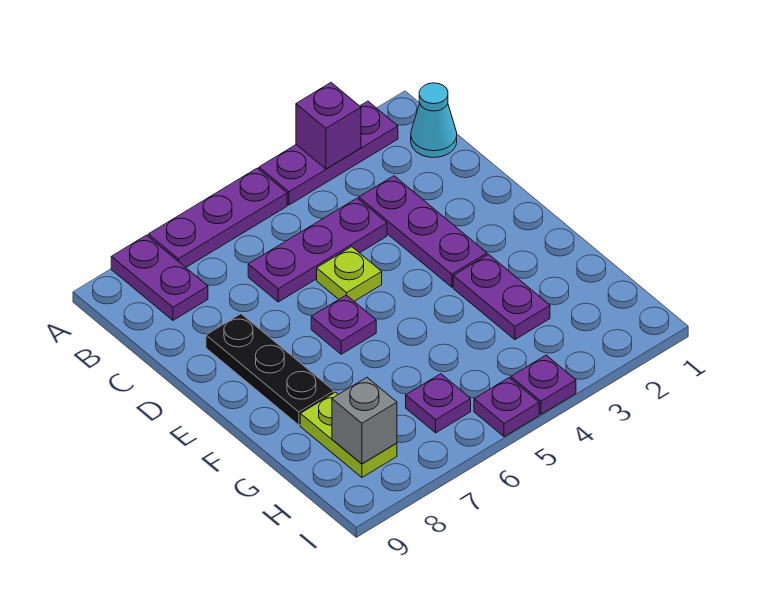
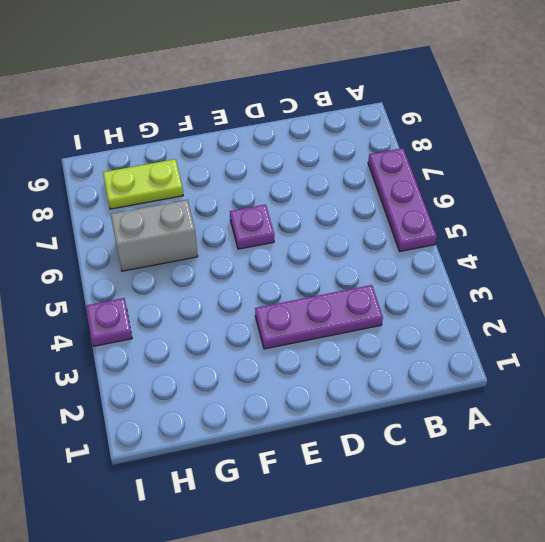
grey 1x2 brick [111,200,198,271] -> purple 1x1 plate [406,374,471,433]
none -> purple 1x3 plate [259,101,398,205]
none -> purple 1x2 plate [111,235,208,320]
none -> cyan 1x1 cone [411,83,457,157]

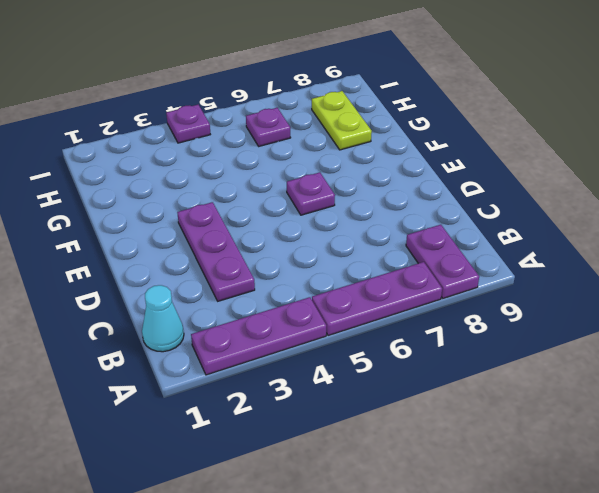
none -> purple 1x3 plate [248,198,387,302]
none -> lime 1x1 plate [317,247,382,301]
none -> black 1x3 plate [206,314,334,425]

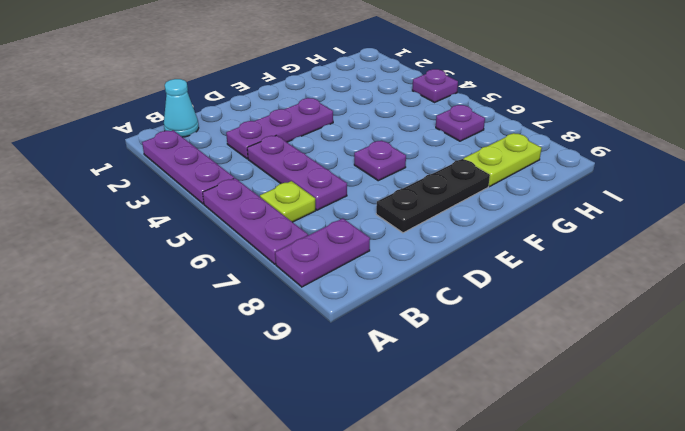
lime 1x1 plate [260,181,316,222] -> lime 1x1 plate moved to [317,247,382,301]
none -> purple 1x2 plate [453,254,550,340]
none -> purple 1x1 plate [474,378,539,437]
none -> purple 1x1 brick [296,83,361,169]

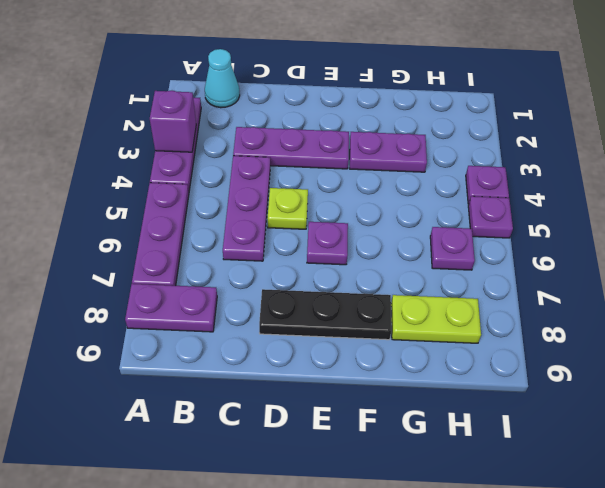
none -> grey 1x1 brick [332,378,397,464]

